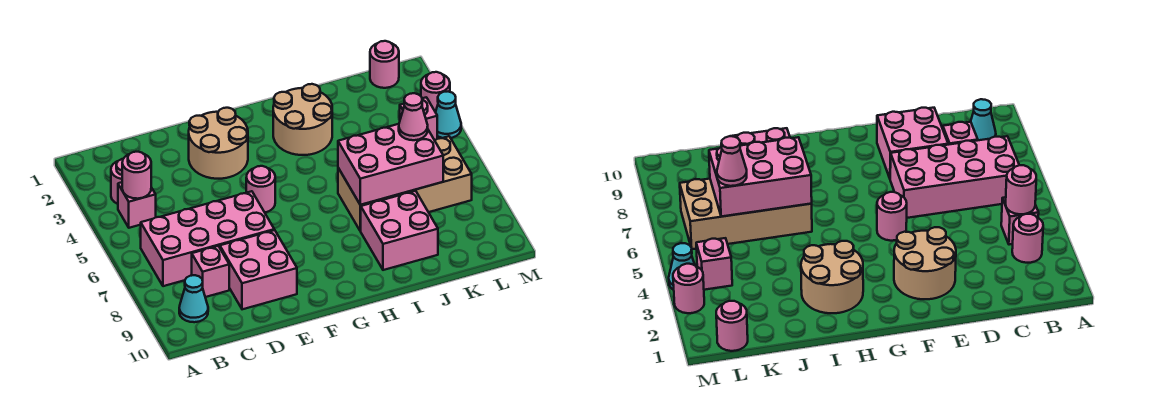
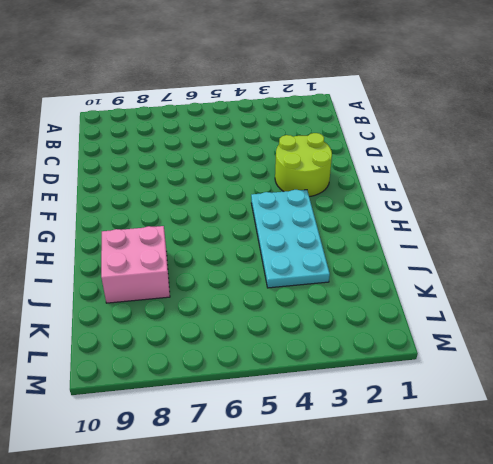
lime 2x2 round brick [275,133,332,197] -> tan 2x2 round brick [189,108,248,179]
cyan 2x4 plate [251,190,330,288] -> tan 2x2 round brick [273,84,332,155]
none -> pink 1x1 round brick [111,159,123,204]
none -> pink 1x1 brick [118,182,156,228]
none -> pink 2x4 brick [141,191,274,286]

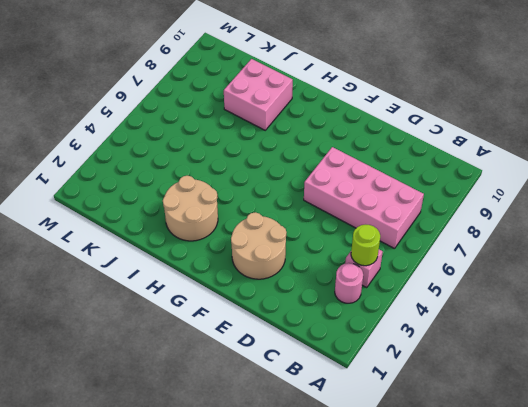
lime 1x1 round brick [351,225,380,266] -> pink 1x1 round brick [122,152,151,199]
none -> cyan 1x1 cone [179,275,208,322]
none -> pink 1x1 brick [192,246,229,297]
none -> pink 2x2 brick [220,230,297,309]

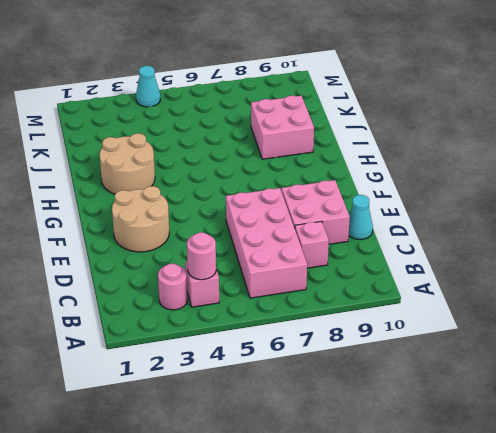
cyan 1x1 cone [349,195,373,239] -> cyan 1x1 cone moved to [179,275,208,322]
none -> pink 1x1 round brick [246,166,275,212]
none -> tan 2x4 brick [338,136,472,231]
none -> pink 1x1 round brick [370,41,399,88]

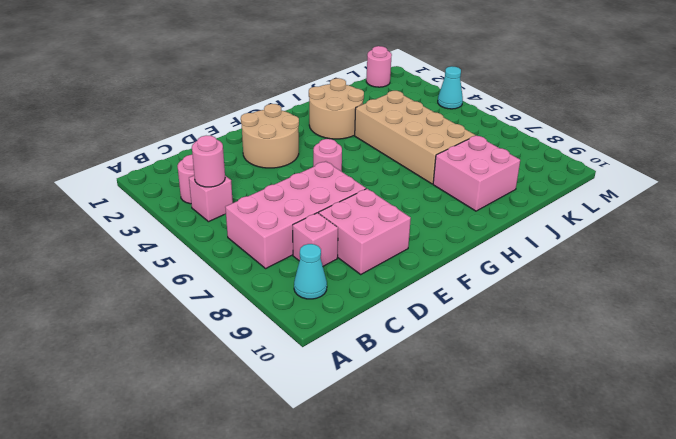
tan 2x4 brick [355,91,475,184] -> tan 2x4 brick turned to [338,136,472,231]
none -> pink 1x1 brick [400,97,437,140]
none -> pink 1x1 round brick [421,72,450,112]
none -> pink 2x3 brick [338,124,443,205]

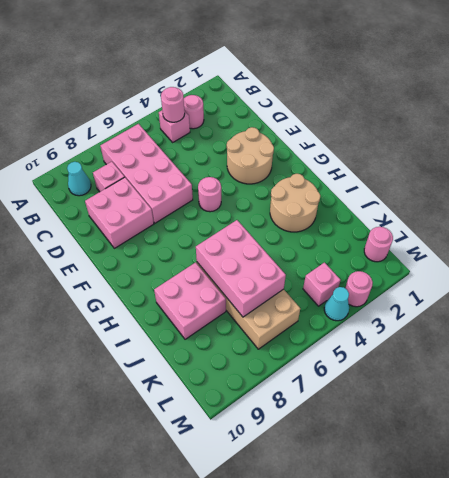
none -> pink 1x1 cone [399,93,428,140]

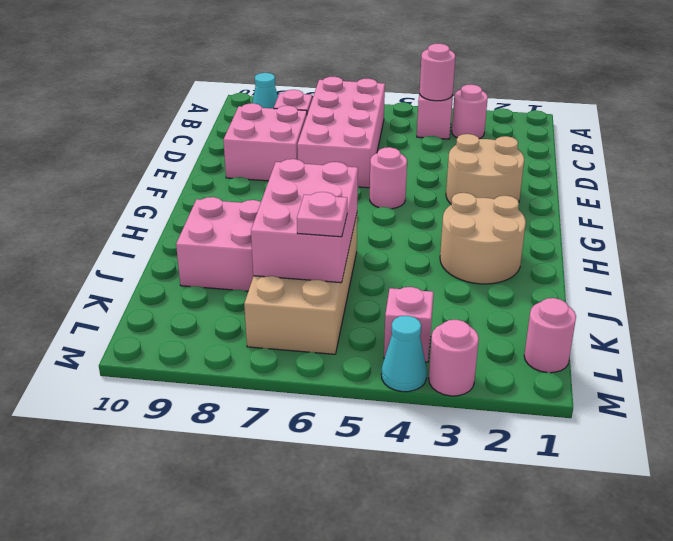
pink 1x1 plate [297,192,347,237] -> pink 1x1 cone [399,93,428,140]

